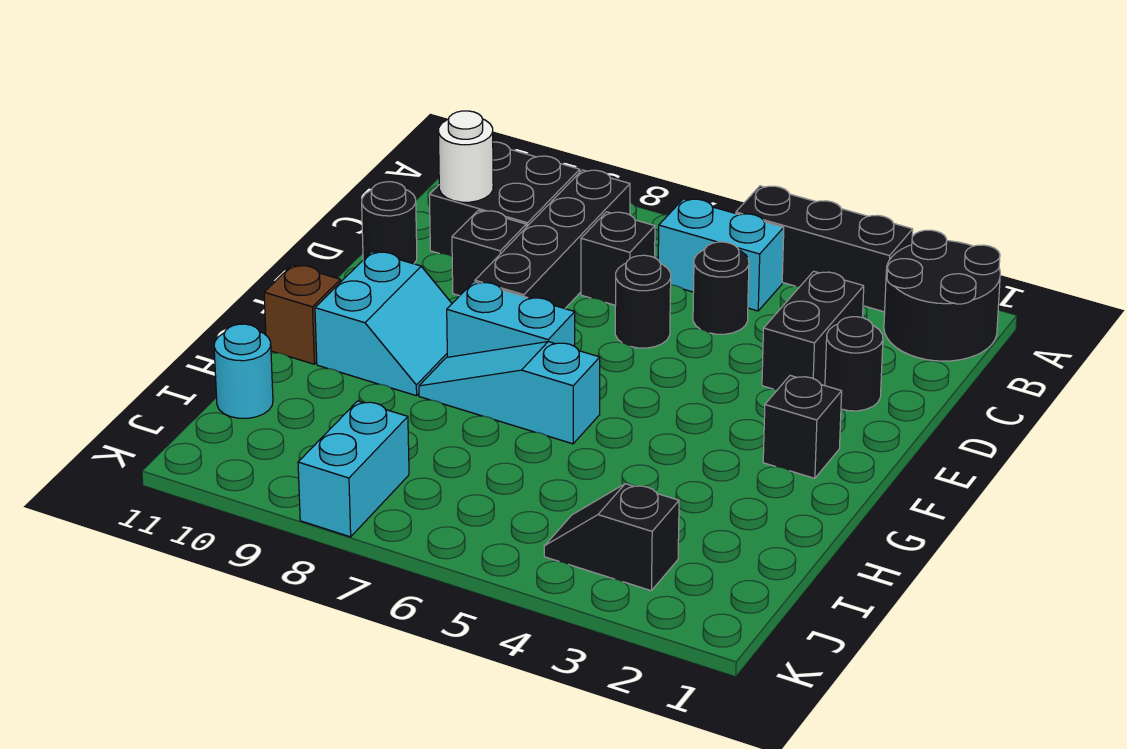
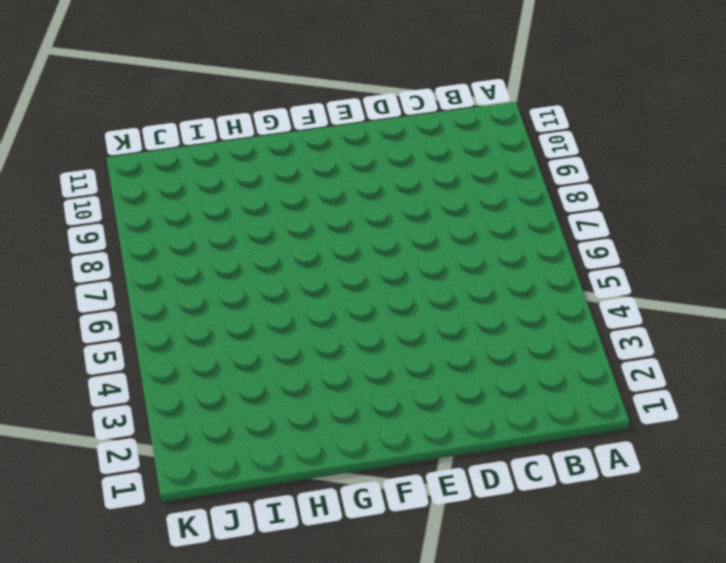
none -> black 2x2 round brick [884,230,1000,361]
none -> black 1x3 brick [736,186,913,312]
none -> cyan 1x2 brick [658,199,784,311]

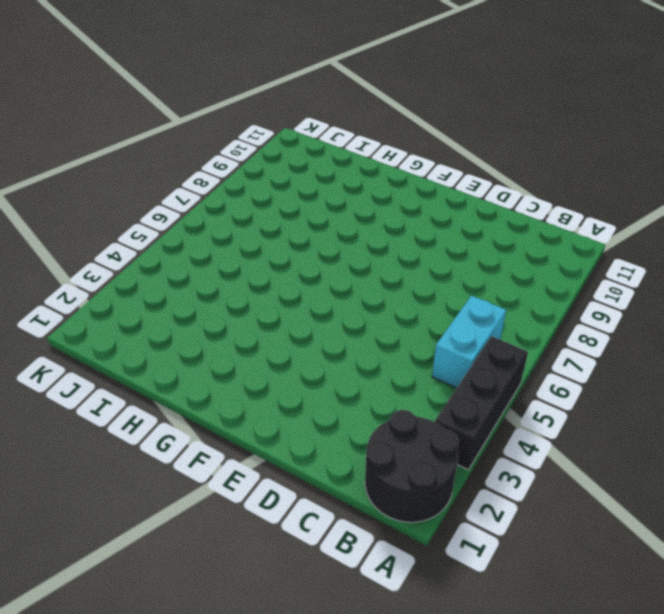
none -> black 1x4 brick [475,170,630,309]
none -> black 2x2 brick [429,142,580,256]
none -> black 1x2 brick [762,271,864,390]

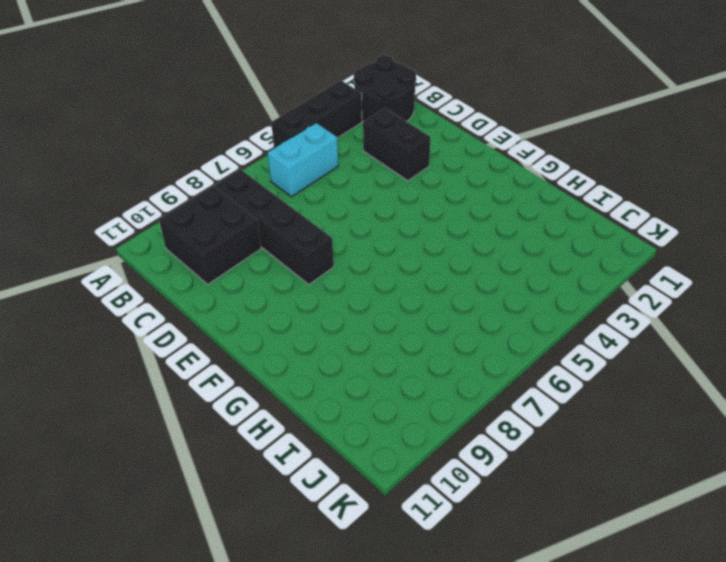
none -> black 1x1 round brick [693,242,749,334]
none -> black 1x1 brick [581,212,655,305]
none -> black 1x1 round brick [825,317,883,411]

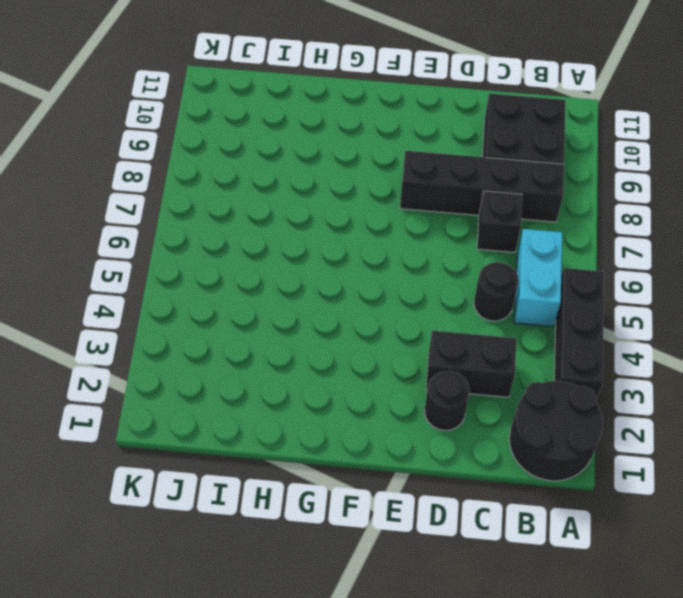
none -> black 1x1 round brick [615,255,671,348]
none -> black 1x1 brick [452,210,526,296]
none -> black 1x1 round brick [362,182,417,264]

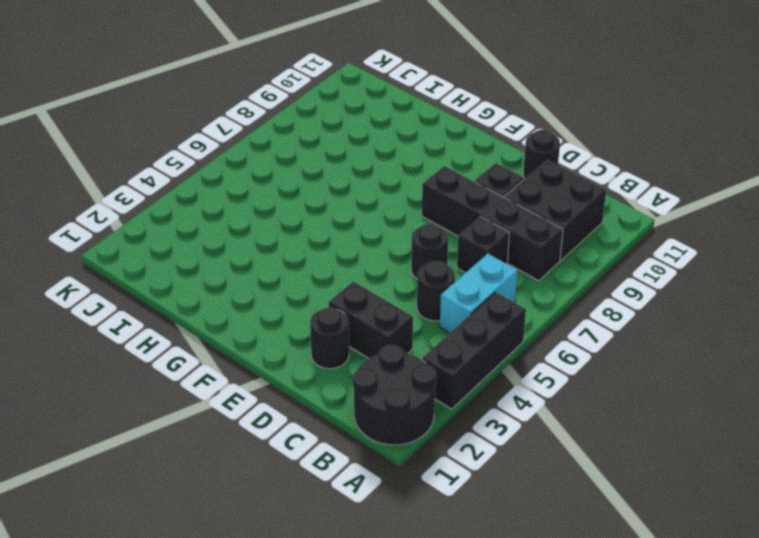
none -> black 1x1 brick [763,376,842,478]
none -> cyan 1x2 brick [447,282,575,357]
none -> cyan 2x2 slope [315,252,452,396]

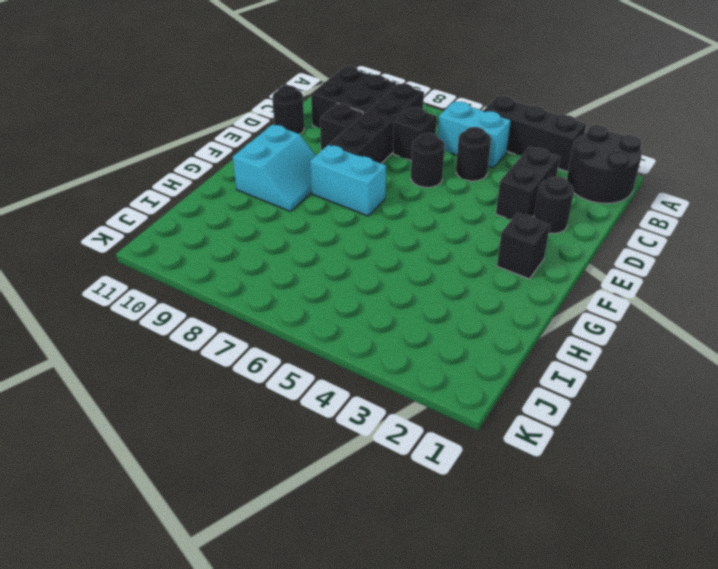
none -> cyan 1x3 slope [419,342,600,444]
none -> brown 1x1 brick [264,265,341,364]
none -> cyan 1x1 round brick [214,324,273,418]

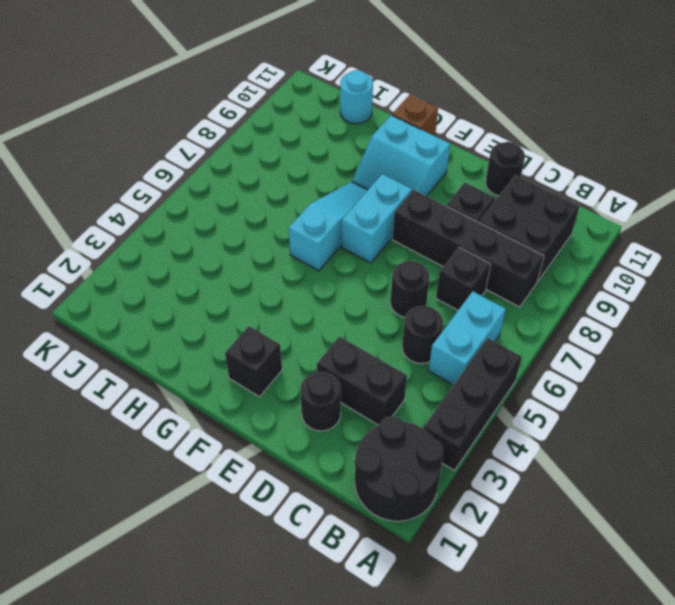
none -> black 1x2 slope [544,484,679,591]
none -> cyan 1x2 brick [298,401,409,537]
none -> white 1x1 round brick [438,111,493,202]

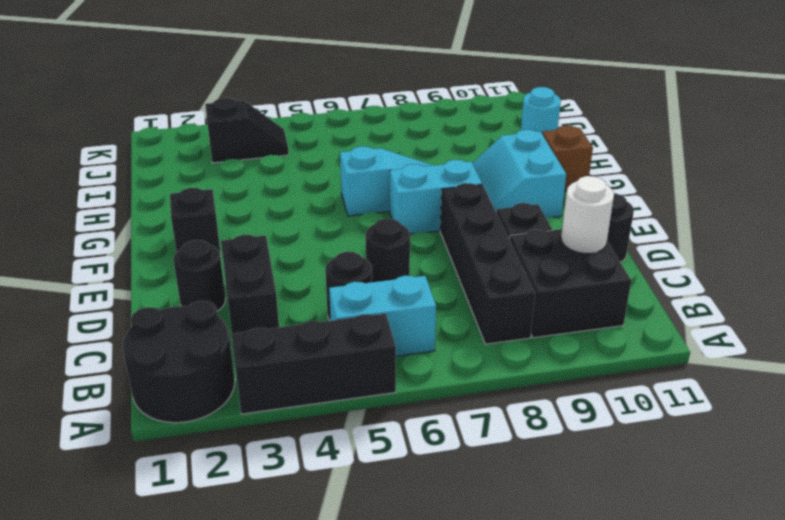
none -> black 1x1 brick [581,212,655,305]
none -> cyan 1x2 brick [298,401,409,537]

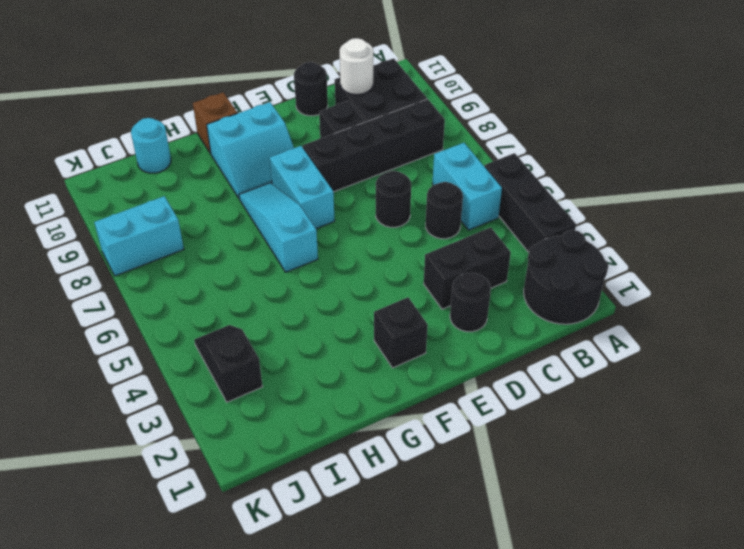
none -> black 1x1 brick [581,212,655,305]

